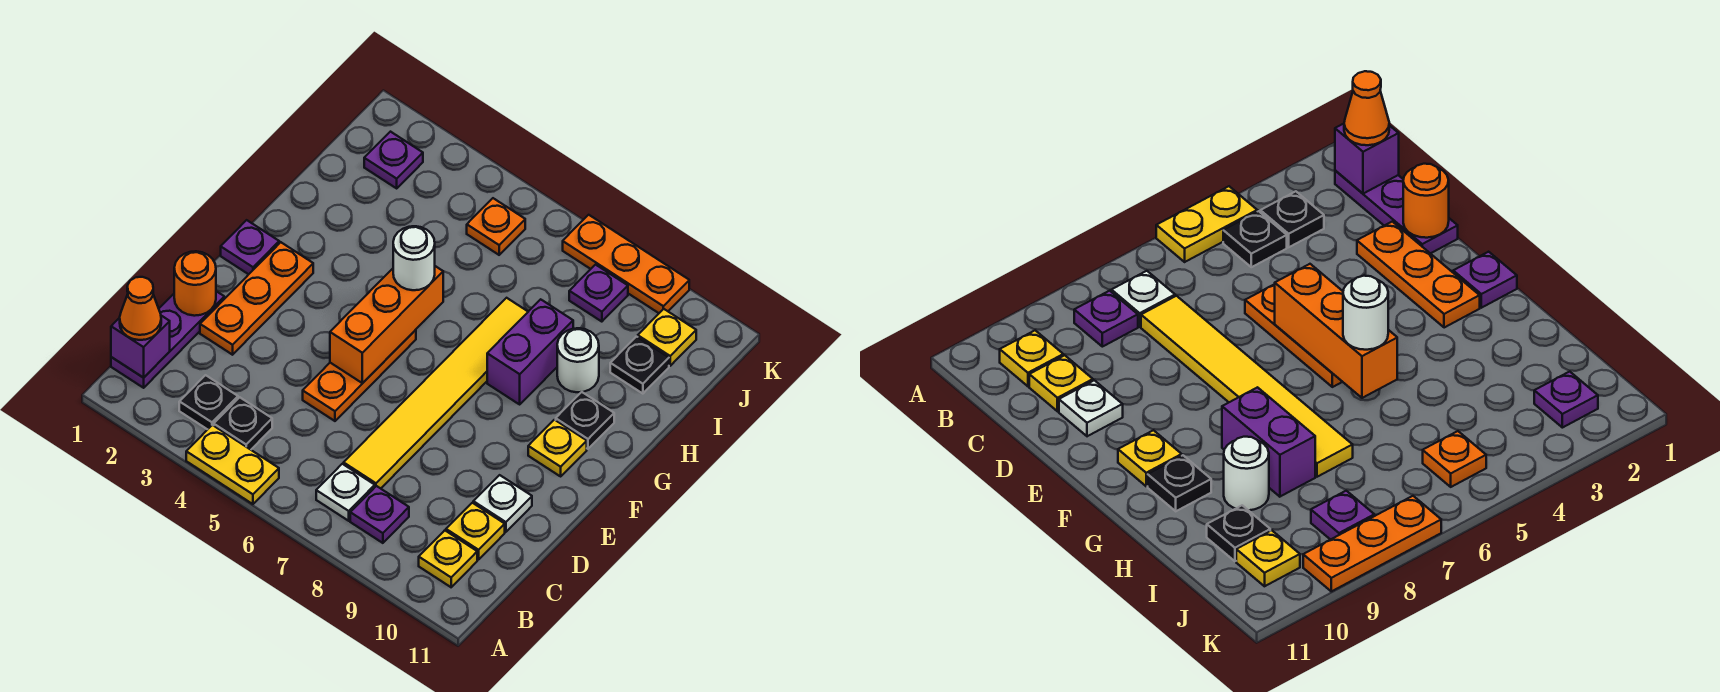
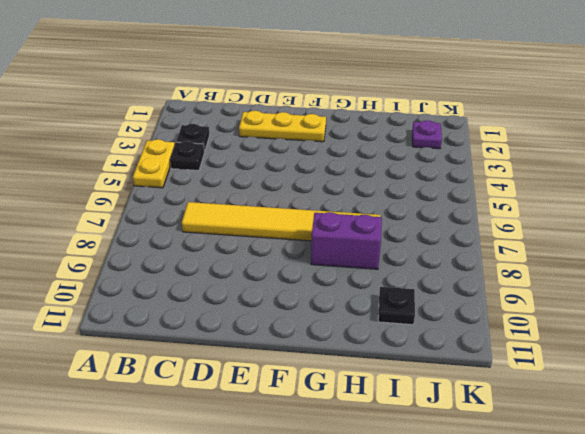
yellow 1x3 plate [239,111,326,142] -> orange 1x3 plate [200,242,313,355]
none -> purple 1x3 plate [111,291,224,388]
none -> white 1x1 plate [316,464,375,521]
none -> purple 1x1 plate [350,486,409,543]

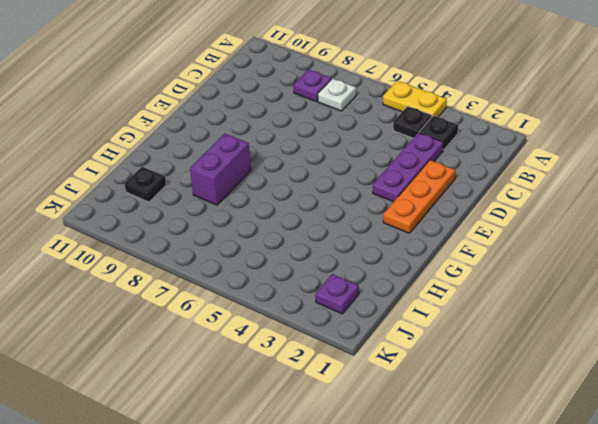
purple 1x3 plate [373,133,444,202] -> purple 1x3 plate moved to [111,291,224,388]
none -> yellow 1x1 plate [419,531,477,587]
none -> yellow 1x6 tile [344,298,528,488]
none -> yellow 1x1 plate [446,503,505,560]

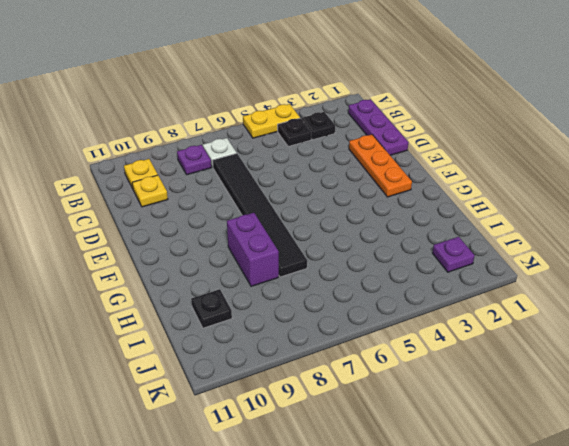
black 1x6 tile [213,153,307,277] -> yellow 1x6 tile [344,298,528,488]
none -> orange 1x3 plate [303,330,416,421]
none -> white 1x1 plate [473,475,532,532]
none -> purple 1x1 plate [221,220,279,274]

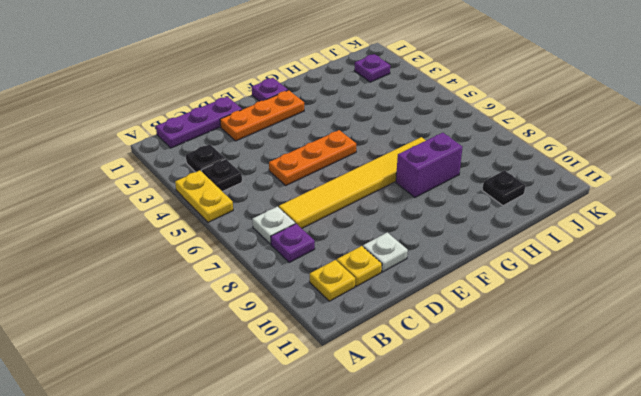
none -> yellow 1x1 plate [528,420,587,476]
none -> black 1x1 plate [556,392,614,449]
none -> white 1x1 round brick [557,328,599,392]

